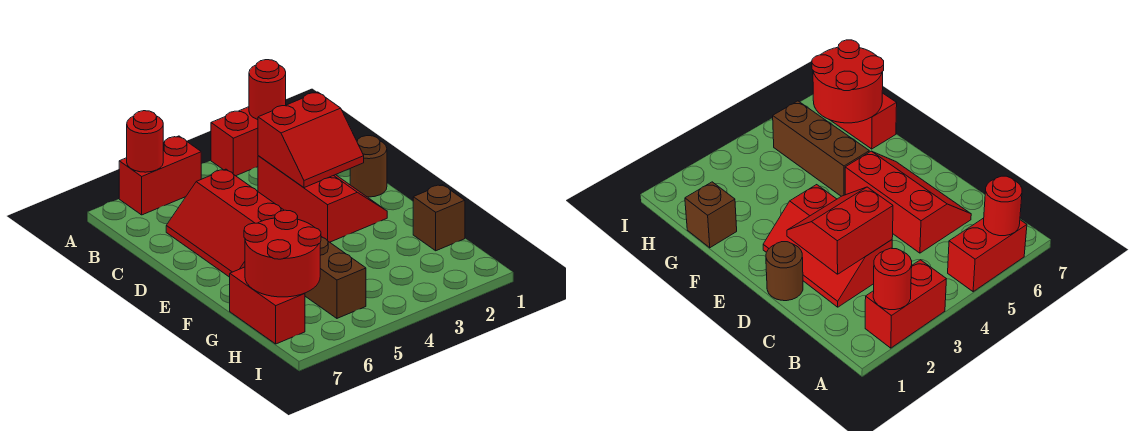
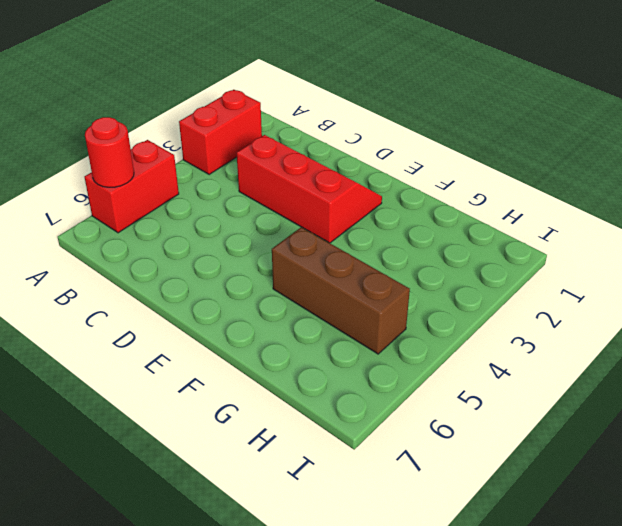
none -> red 2x3 slope [166,169,284,277]
none -> brown 1x1 round brick [350,136,387,197]
none -> brown 1x1 brick [413,185,465,251]

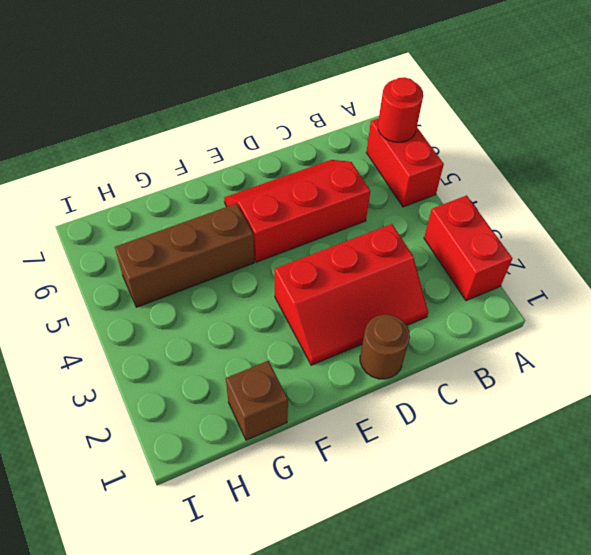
none -> red 1x2 brick [230,267,305,344]
none -> red 1x1 round brick [249,60,286,120]
none -> red 2x2 slope [258,92,364,188]

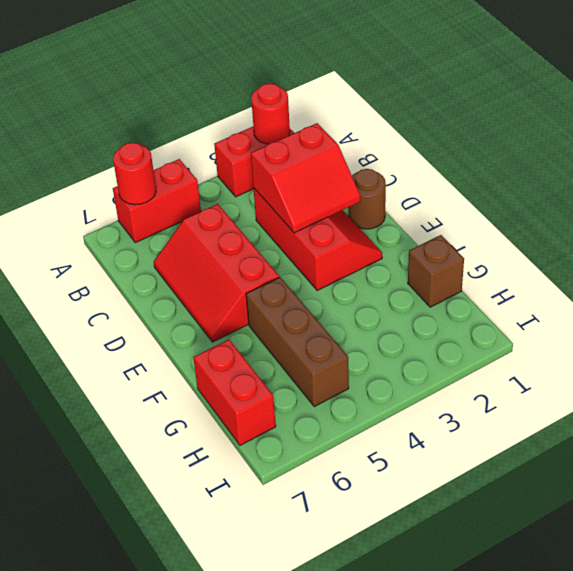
none -> red 2x2 round brick [244,210,321,297]

